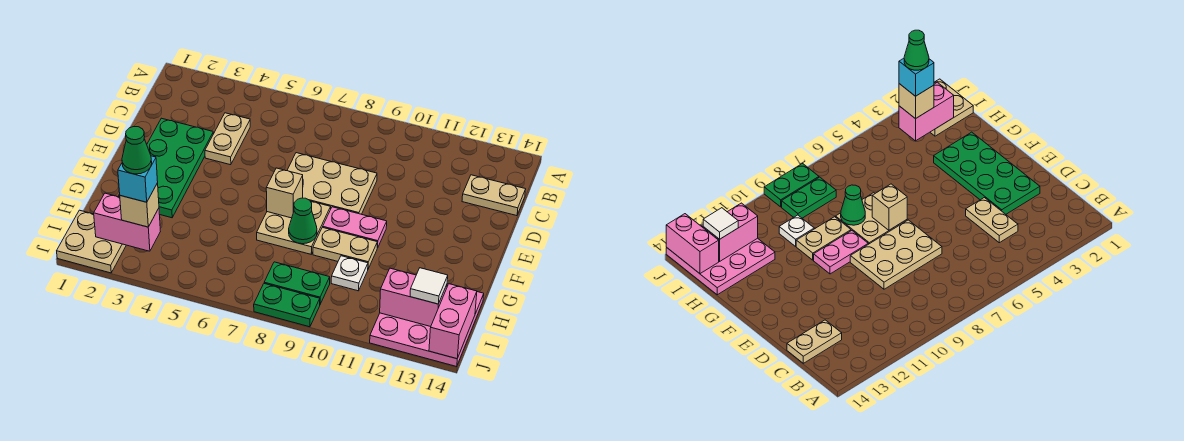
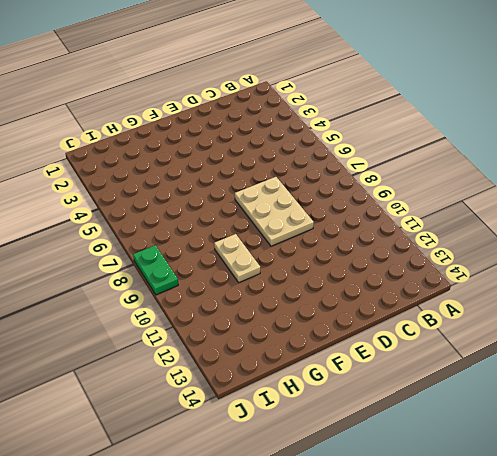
none -> tan 1x2 plate [205,113,250,165]
none -> tan 1x2 plate [462,175,526,216]
none -> green 2x4 plate [118,118,213,218]

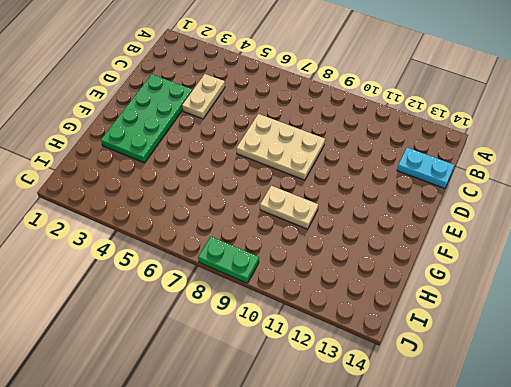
cyan 1x2 plate [397,148,454,189] -> tan 1x2 plate [462,175,526,216]
none -> tan 2x2 plate [257,201,331,254]
none -> pink 1x2 plate [323,207,387,248]
none -> white 1x1 plate [331,256,368,291]

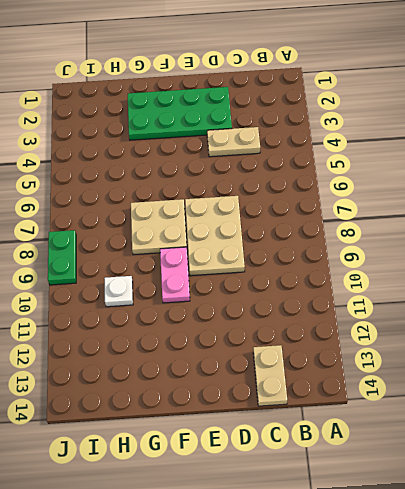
none -> tan 1x2 plate [313,227,377,269]
none -> pink 3x3 plate [370,284,484,367]
none -> tan 2x2 plate [57,210,126,273]

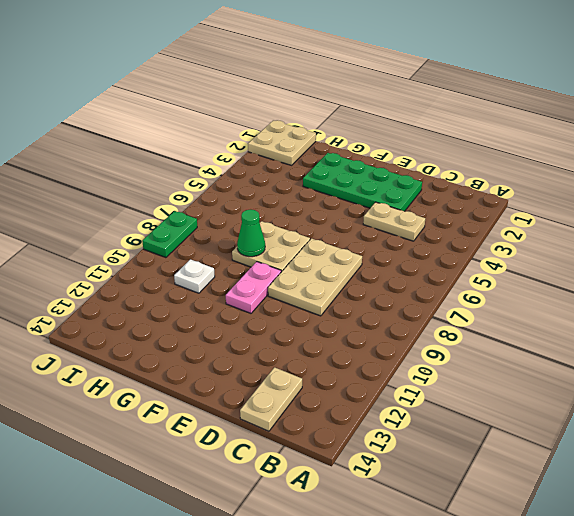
none -> tan 1x2 plate [313,227,377,269]
none -> pink 3x3 plate [370,284,484,367]
none -> green 1x2 plate [264,262,330,304]

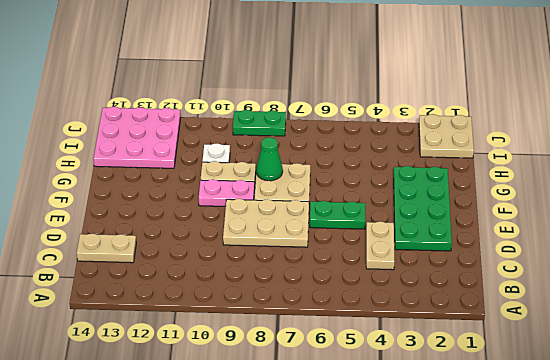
green 1x2 plate [310,201,365,229] -> green 1x2 plate moved to [264,262,330,304]
none -> tan 1x1 brick [266,168,303,218]
none -> pink 1x2 brick [94,193,160,251]
none -> pink 1x2 brick [380,268,447,327]

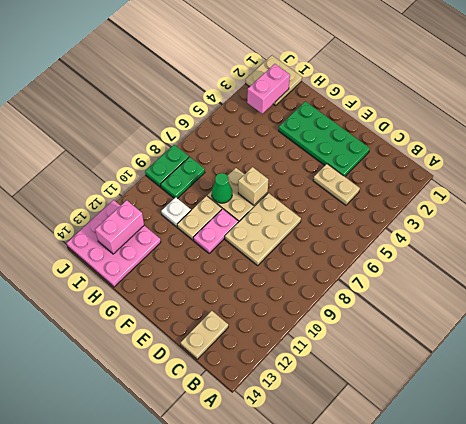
none -> pink 1x2 brick [429,284,477,359]
none -> tan 1x1 brick [120,183,159,227]
none -> white 1x1 tile [410,268,448,304]

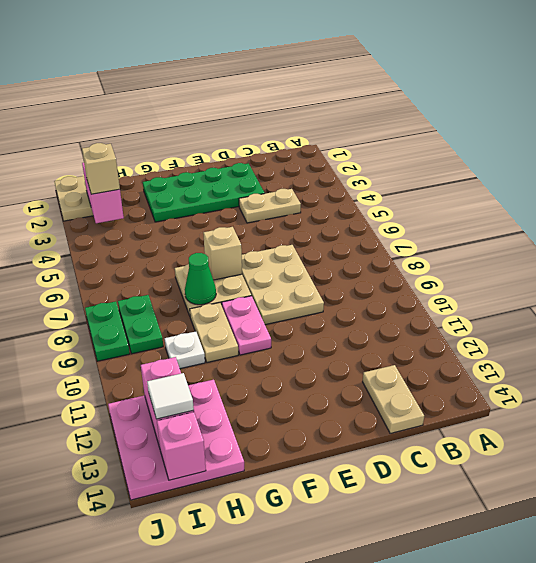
pink 1x1 brick [157,412,206,480] -> pink 1x2 brick [429,284,477,359]
none -> cyan 1x1 brick [118,156,158,202]
none -> green 1x1 cone [122,127,152,174]

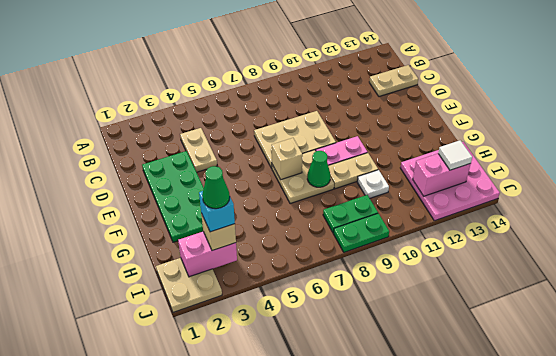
none -> pink 1x2 brick [429,284,477,359]

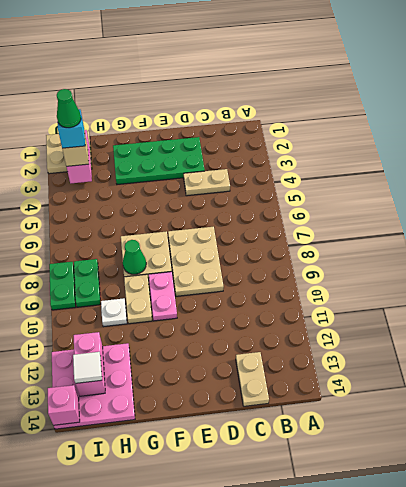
pink 1x1 brick [48,385,80,425] -> pink 1x2 brick [429,284,477,359]
none -> tan 1x1 brick [266,168,303,218]

